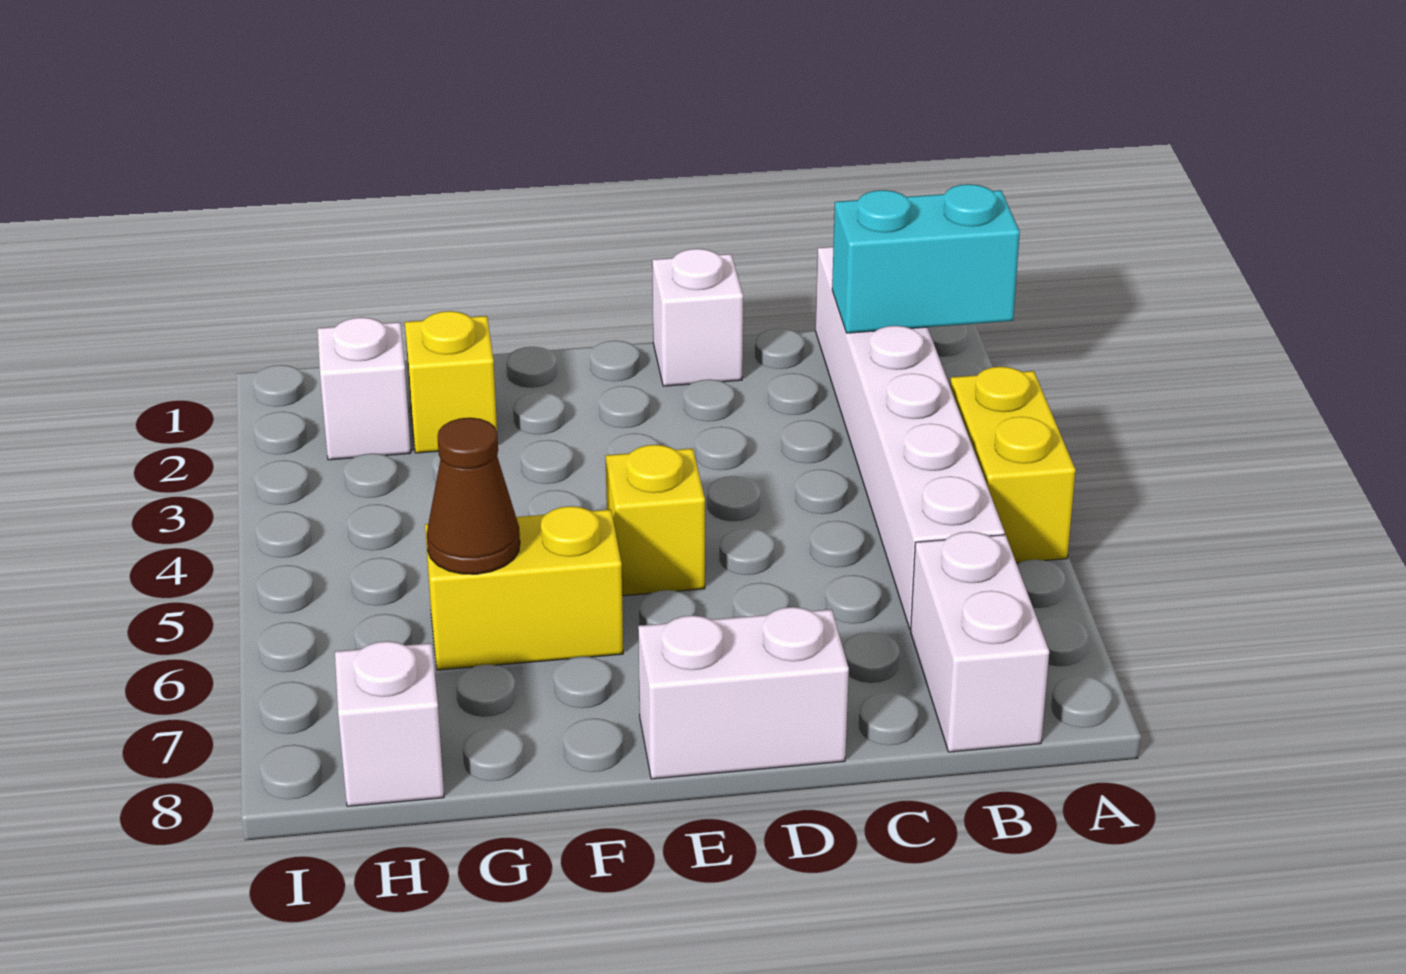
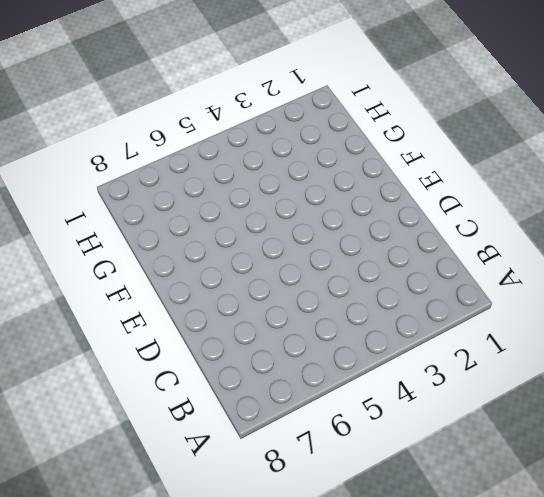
none -> yellow 1x2 brick [950,367,1076,563]
none -> white 1x6 brick [816,247,1005,630]
none -> white 1x2 brick [911,532,1049,752]

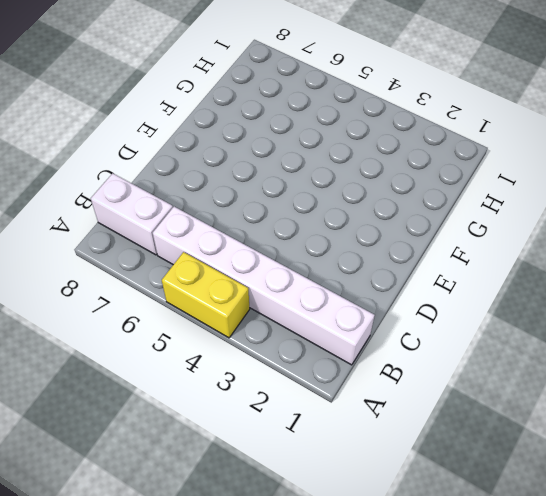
none -> white 1x1 brick [652,249,743,386]
none -> white 1x2 brick [638,607,849,779]
none -> yellow 1x1 brick [605,445,705,596]

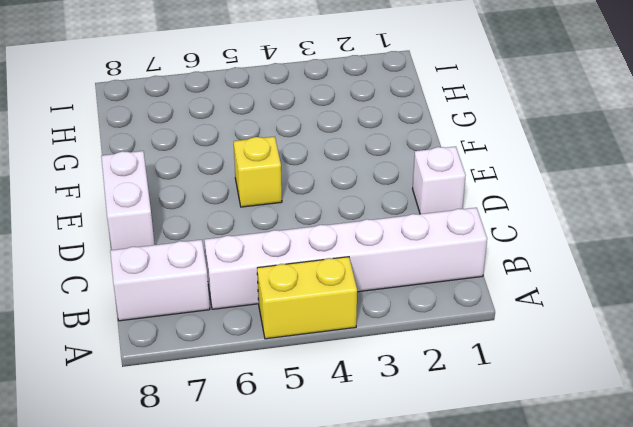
none -> yellow 1x2 brick [425,506,623,670]
none -> yellow 1x1 brick [405,311,497,453]
none -> white 1x1 brick [318,317,411,460]

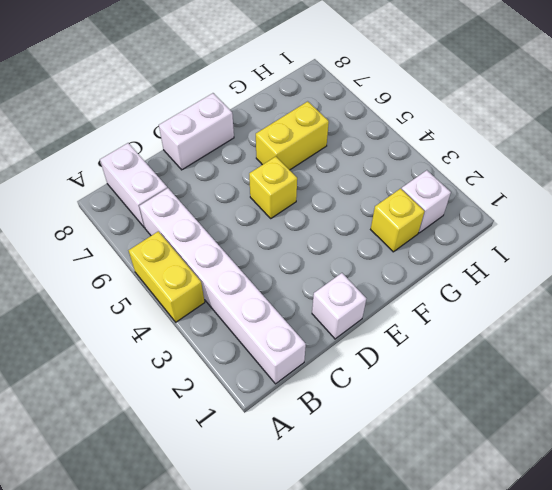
none -> white 1x1 brick [335,641,444,806]
none -> cyan 1x2 brick [832,184,1020,333]
none -> brown 1x1 cone [427,418,520,574]

